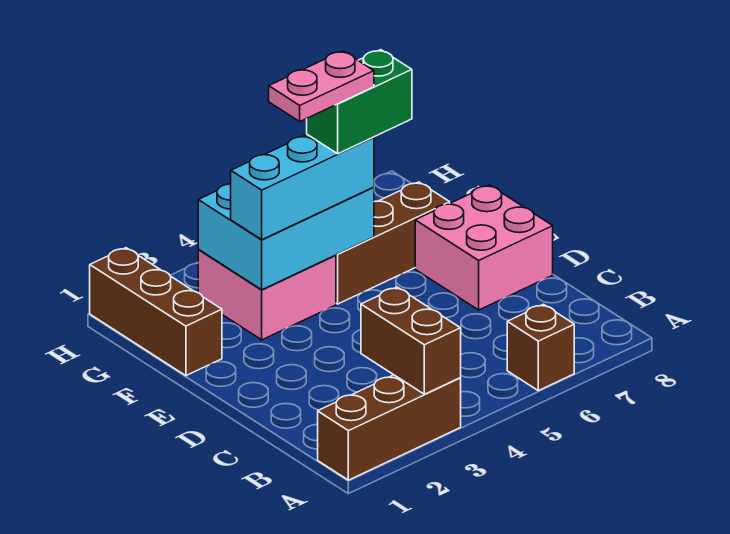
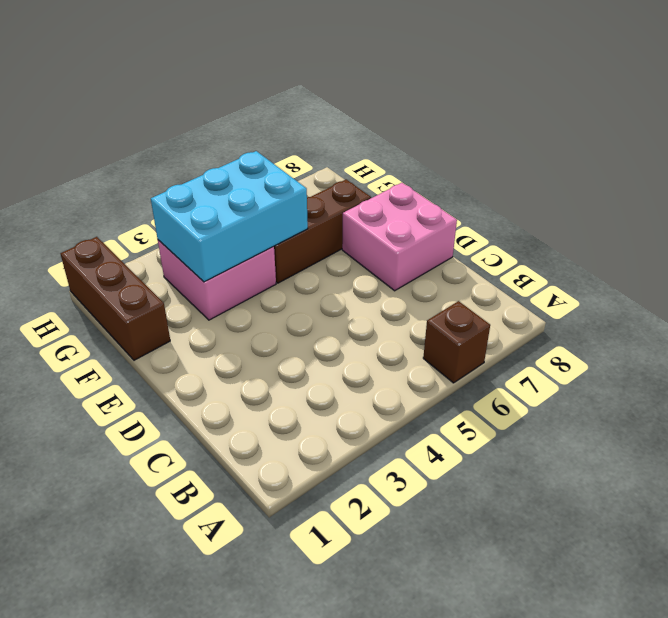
none -> brown 1x3 brick [318,375,461,480]
none -> brown 1x2 brick [361,287,461,394]

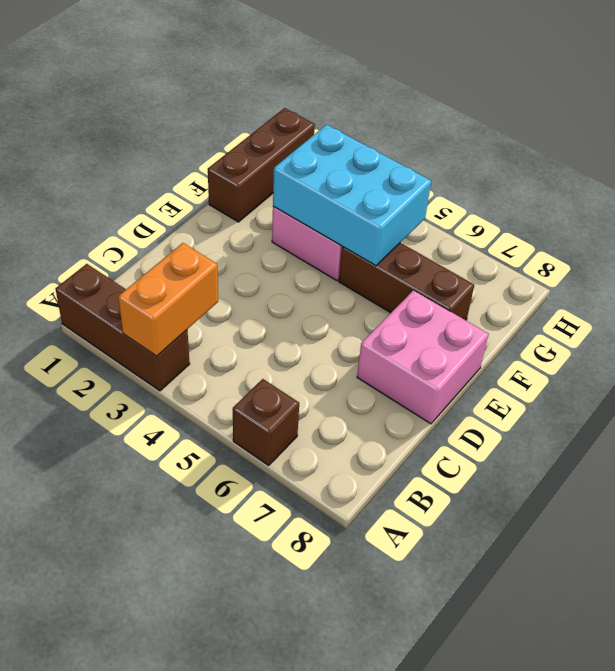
orange 1x2 brick [118,243,218,356] -> brown 1x2 brick [361,287,461,394]
none -> cyan 1x3 brick [231,135,374,240]
none -> green 1x2 brick [307,50,412,154]

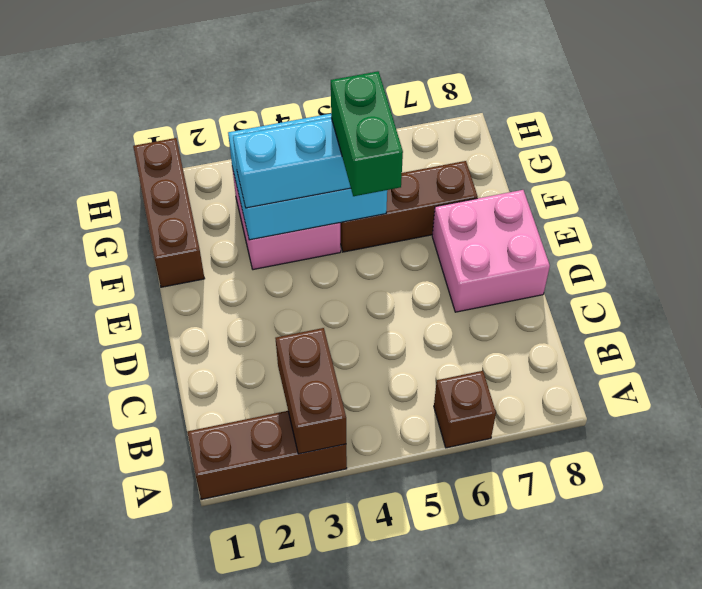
green 1x2 brick [331,71,403,196] -> green 1x2 brick turned to [307,50,412,154]
none -> pink 1x2 plate [269,51,374,121]

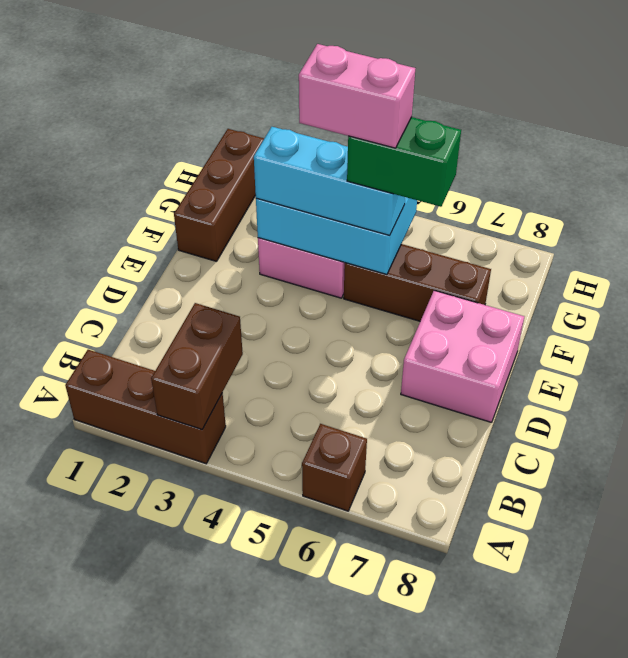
pink 1x2 brick [299,44,415,148] -> pink 1x2 plate [269,51,374,121]

